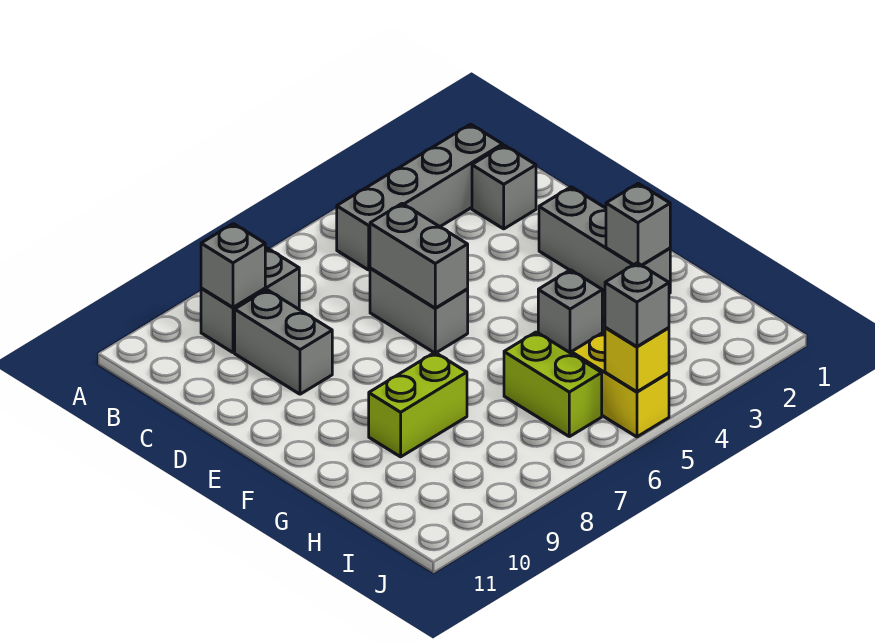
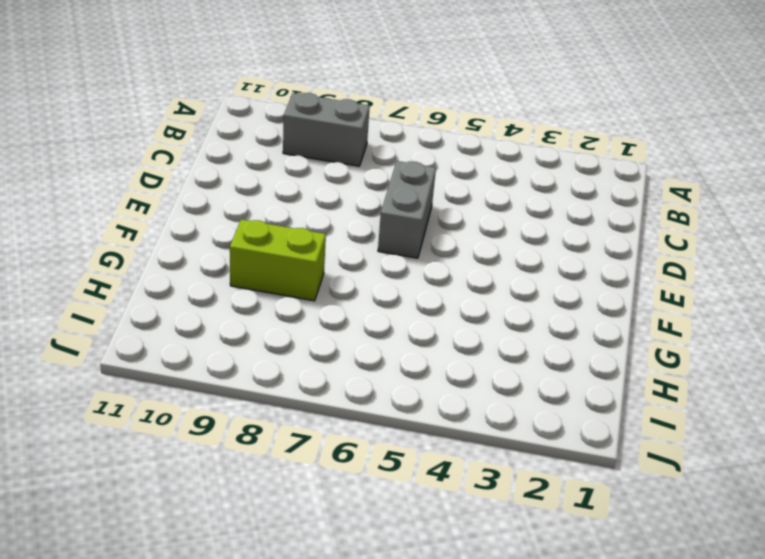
none -> grey 1x4 brick [337,124,503,270]
none -> grey 1x1 brick [472,145,536,229]
none -> grey 1x2 brick [235,290,332,394]

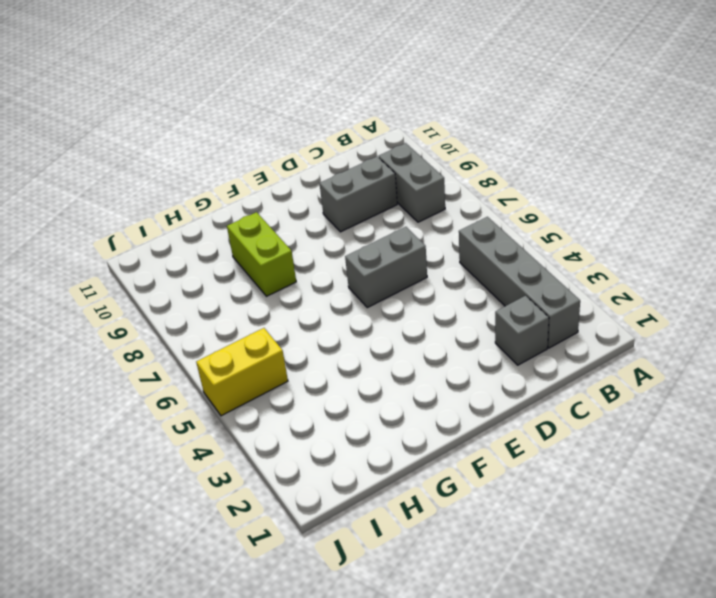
none -> grey 1x3 brick [539,187,670,293]
none -> grey 1x1 brick [538,270,602,353]
none -> lime 1x2 brick [504,332,602,437]

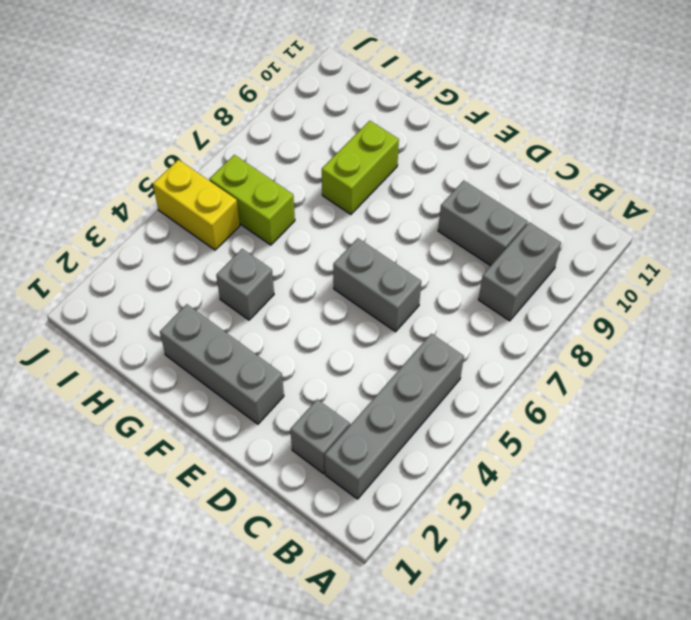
none -> grey 1x1 brick [201,224,265,307]
none -> grey 1x2 brick [370,204,468,308]
none -> grey 1x1 brick [606,183,670,265]

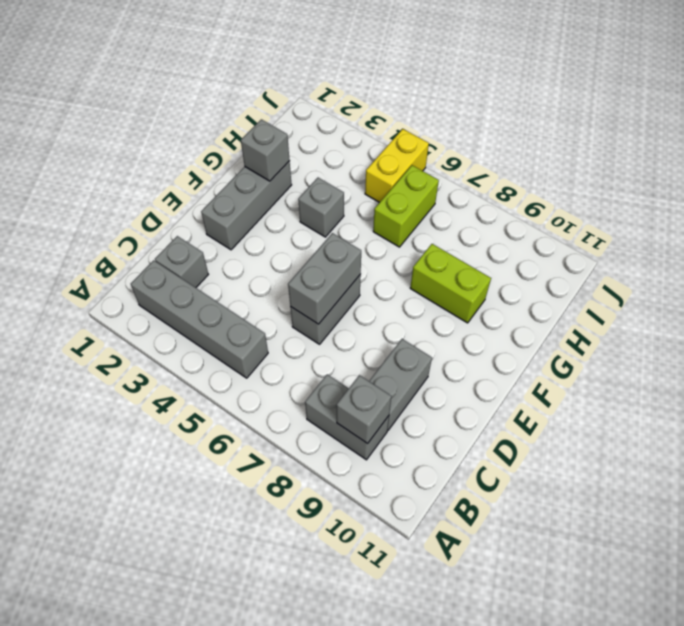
none -> yellow 1x1 brick [605,327,669,392]
none -> grey 1x1 brick [605,263,669,347]

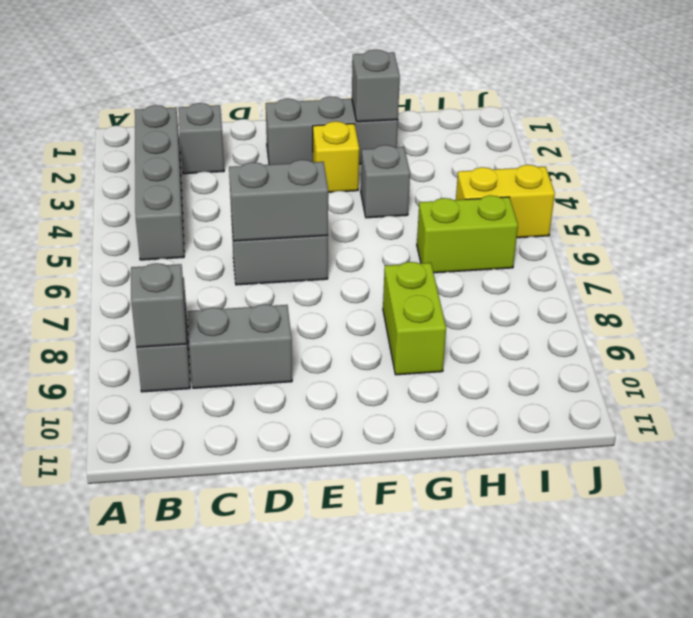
yellow 1x1 brick [313,121,359,192] -> yellow 1x1 brick moved to [605,327,669,392]
none -> grey 1x1 brick [605,263,669,347]

